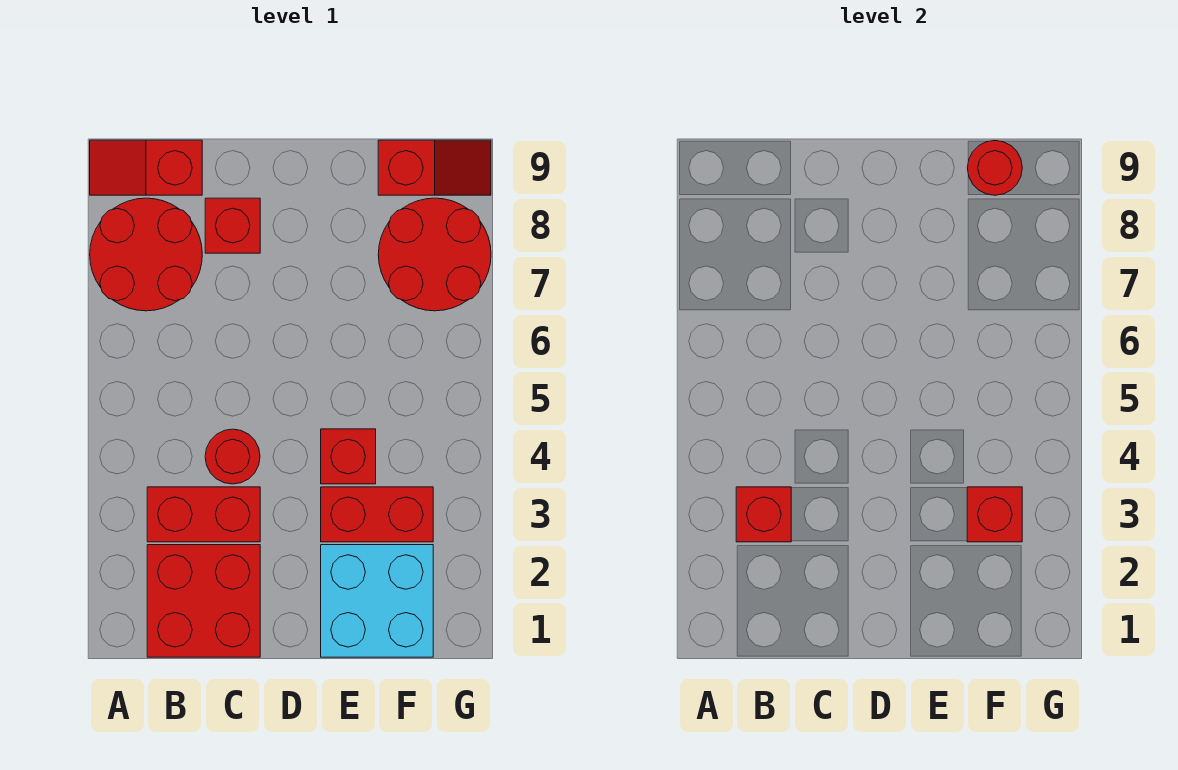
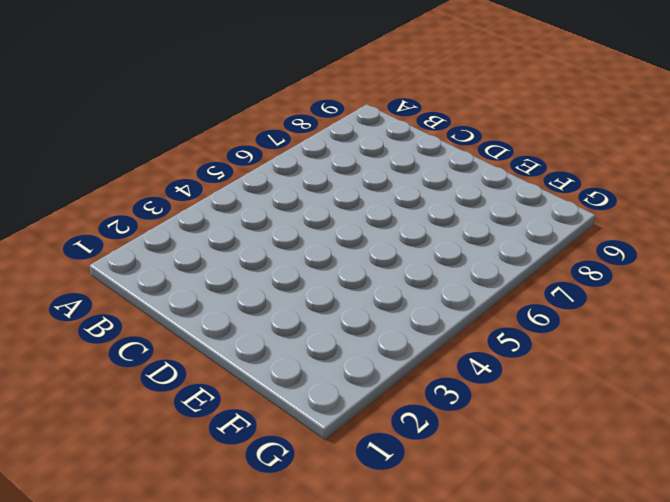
none -> red 2x2 round brick [90,198,202,311]
none -> red 1x2 slope [90,140,202,195]
none -> red 2x2 brick [147,545,260,657]

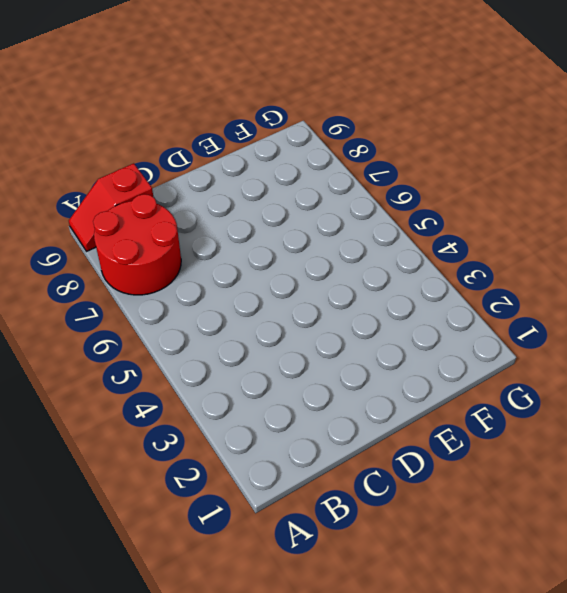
none -> red 2x2 brick [147,545,260,657]
none -> red 1x2 brick [147,487,260,542]
none -> red 1x1 round brick [205,429,260,484]

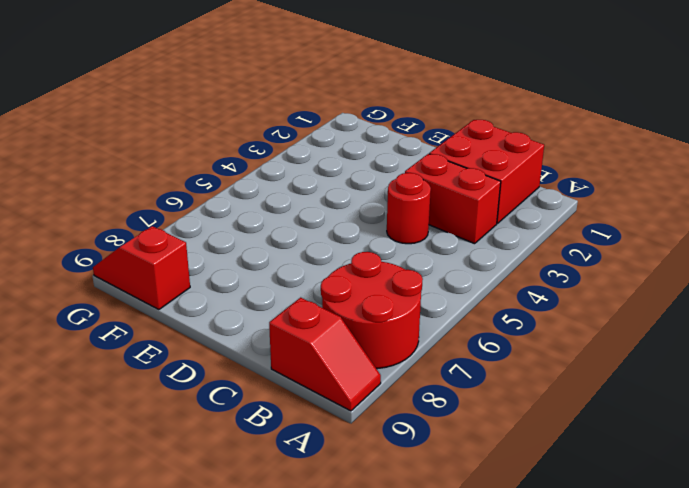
none -> red 1x1 brick [205,198,260,253]
none -> cyan 2x2 brick [321,545,433,657]
none -> red 1x2 brick [321,487,433,542]

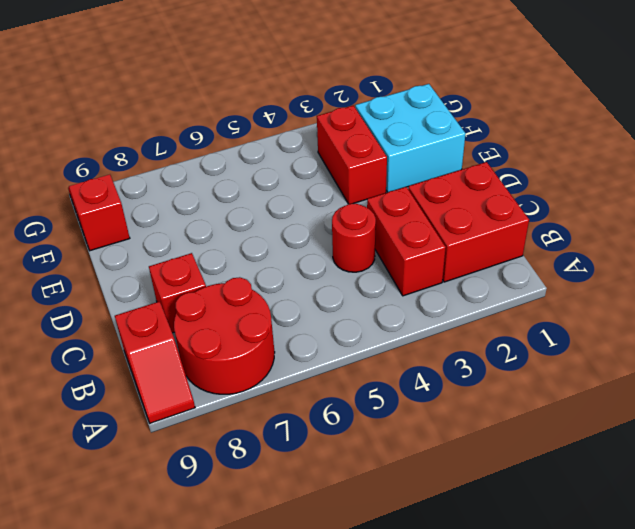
none -> red 1x1 brick [321,429,376,484]
none -> red 2x2 round brick [378,198,491,311]
none -> red 1x1 brick [736,487,791,542]

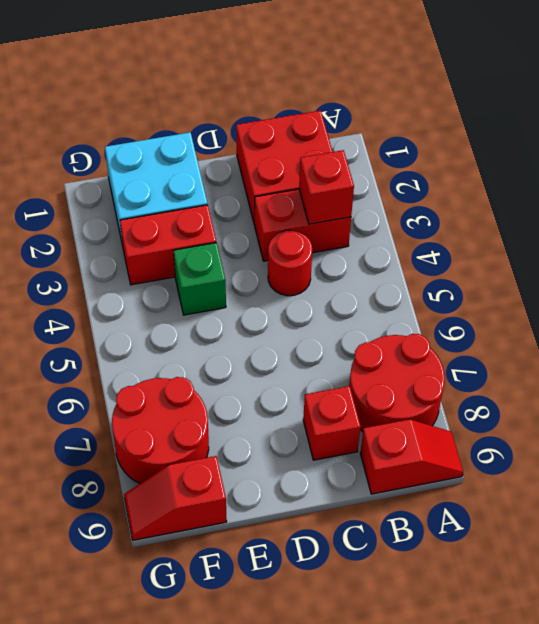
green 1x1 brick [173,243,226,315] -> red 1x1 brick [321,429,376,484]
none -> red 1x1 brick [967,487,1022,542]
none -> red 1x1 round brick [967,141,1022,195]

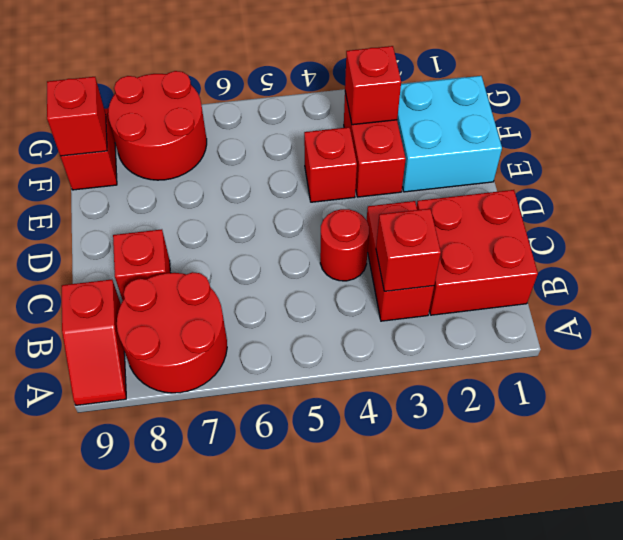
red 1x1 brick [47,77,107,156] -> red 1x1 round brick [967,141,1022,195]

